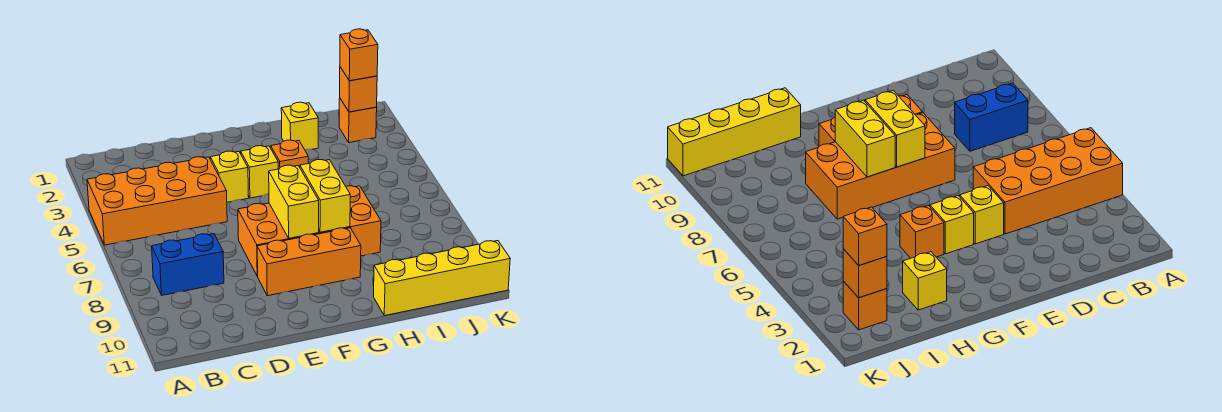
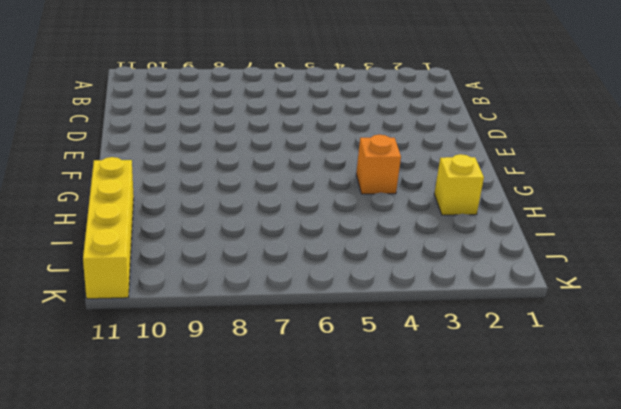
none -> orange 2x4 brick [87,157,227,245]
none -> blue 1x2 brick [152,234,224,295]
none -> yellow 1x1 brick [210,151,249,202]

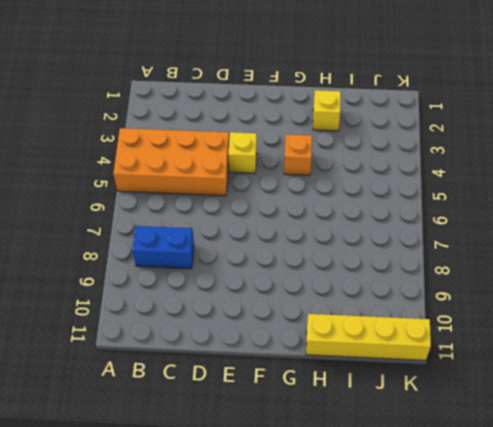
none -> orange 2x4 brick [238,186,381,276]
none -> orange 1x3 brick [257,228,361,296]
none -> yellow 1x1 brick [241,146,278,198]

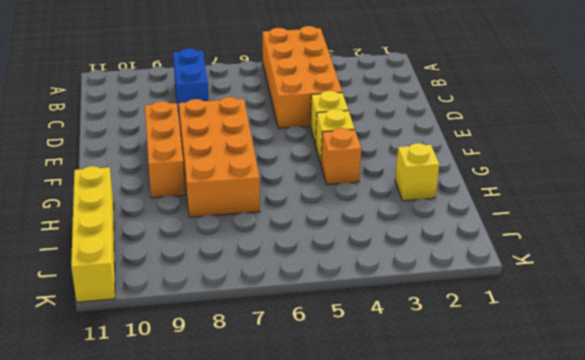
none -> orange 1x1 brick [339,99,377,143]
none -> yellow 1x2 brick [269,165,319,238]
none -> yellow 1x2 brick [300,160,350,232]

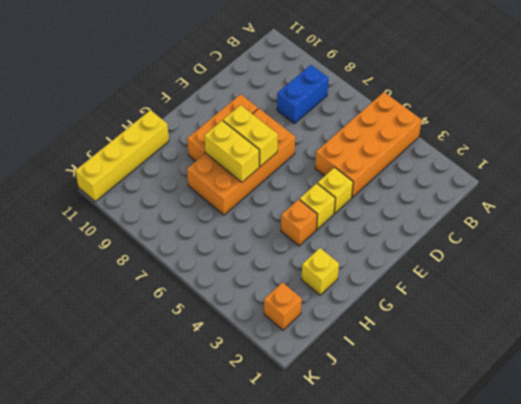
none -> orange 1x1 brick [340,67,377,112]
none -> orange 1x1 brick [340,29,378,81]

